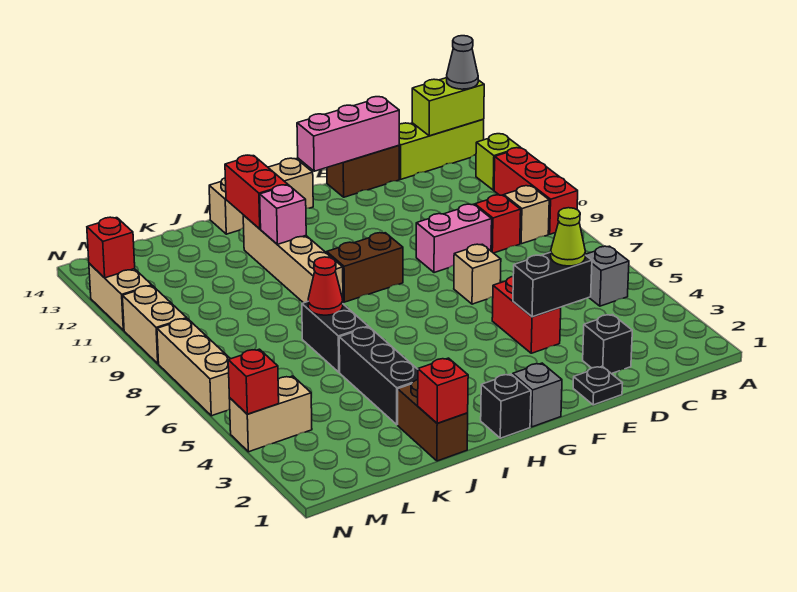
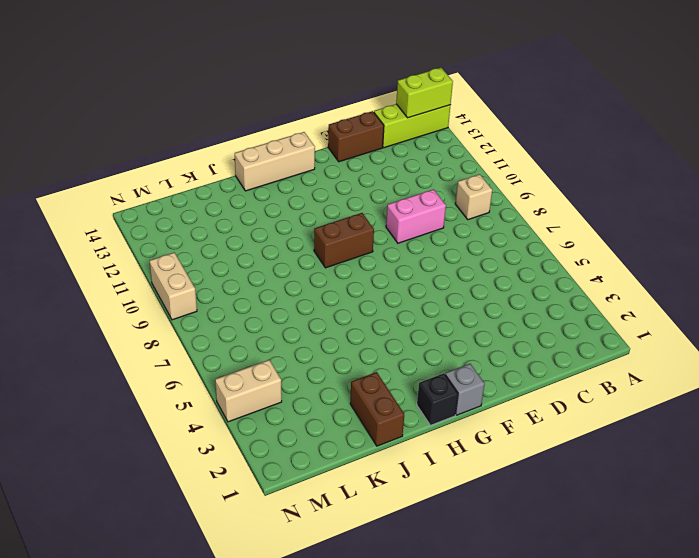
none -> red 1x3 brick [494,148,578,234]
none -> lime 1x1 brick [476,134,521,190]
none -> grey 1x1 brick [585,246,629,306]
none -> red 1x1 brick [475,195,521,253]

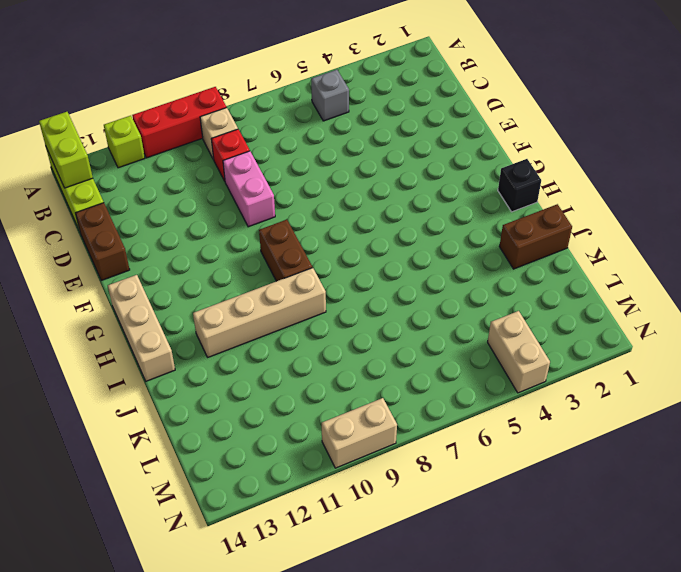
none -> black 1x1 brick [583,315,632,374]
none -> black 1x1 plate [573,366,622,405]
none -> red 1x2 brick [492,277,561,353]
none -> tan 1x1 brick [454,244,501,304]

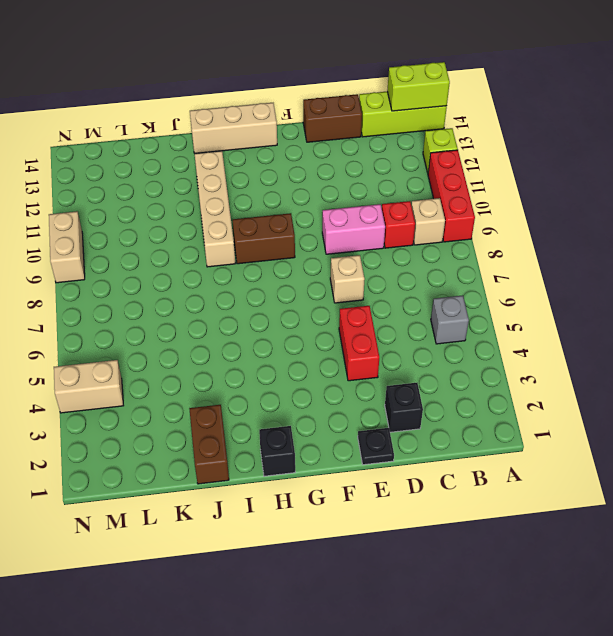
none -> grey 1x1 brick [513,363,562,427]
none -> black 1x3 brick [339,327,418,425]
none -> black 1x2 brick [302,302,368,372]
none -> tan 1x3 brick [157,319,230,416]

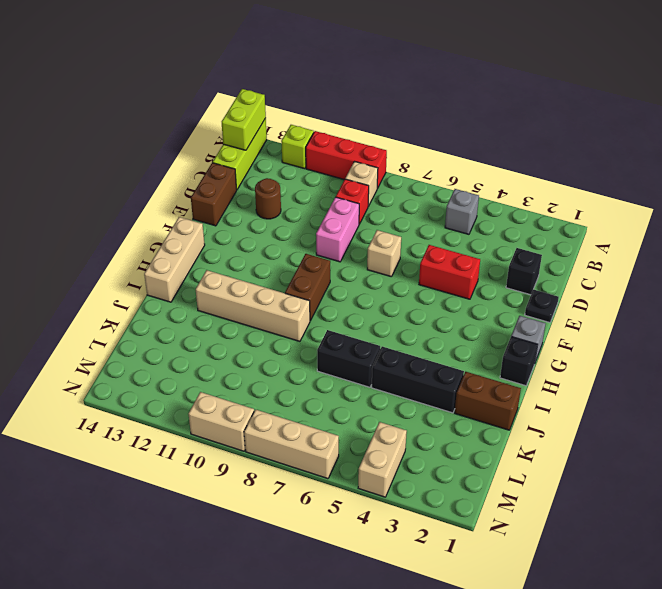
brown 1x1 round brick [255,178,281,219] -> none
none -> tan 1x2 brick [89,263,152,330]
none -> black 1x2 brick [513,252,592,317]
none -> pink 1x3 brick [297,97,399,171]
none -> pink 1x1 brick [260,185,306,244]

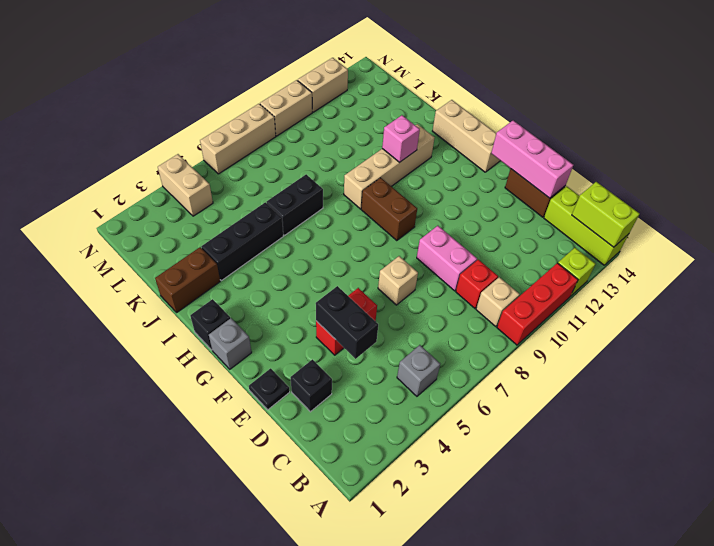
none -> red 1x2 brick [225,155,288,229]
none -> red 1x1 brick [418,358,468,423]
none -> red 1x1 cone [308,257,343,315]
none -> red 1x1 brick [228,349,279,414]

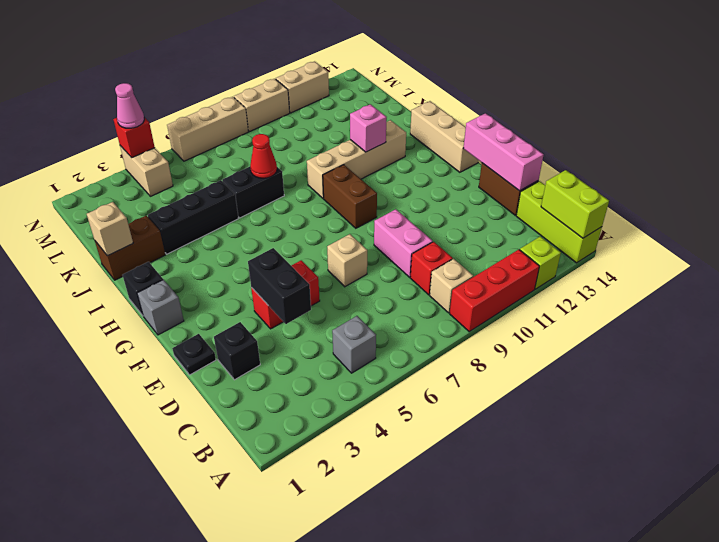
tan 1x1 brick [87,202,133,256] -> red 1x1 brick [418,358,468,423]
pink 1x1 cone [115,83,144,128] -> none
none -> red 1x2 brick [225,155,288,229]
none -> red 1x1 brick [87,217,135,278]
none -> grey 1x1 cone [447,36,478,89]
none -> lime 1x1 cone [551,208,585,266]

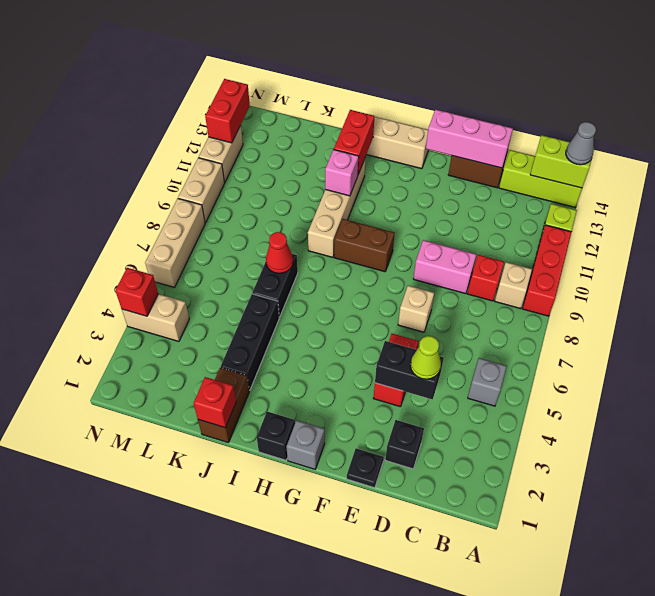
red 1x2 brick [205,79,250,143] -> red 1x1 brick [87,217,135,278]

